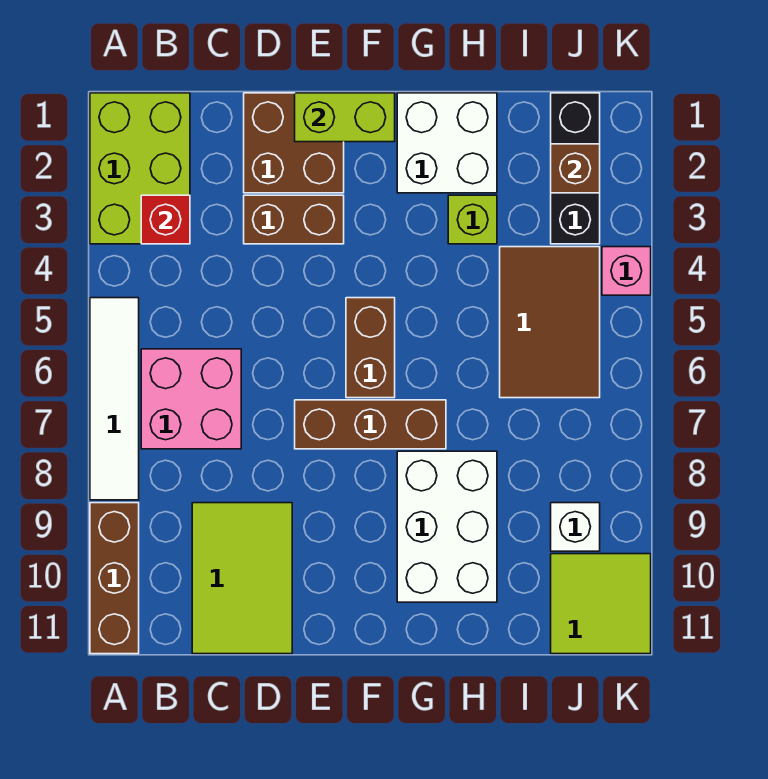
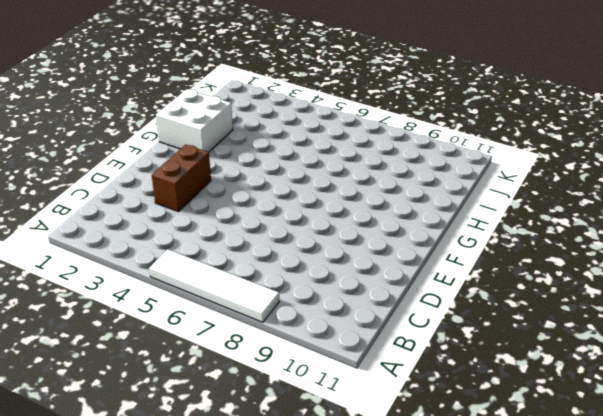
none -> lime 2x3 brick [90,93,190,244]
none -> brown 1x3 brick [90,503,139,654]
none -> pink 2x2 brick [141,349,241,449]

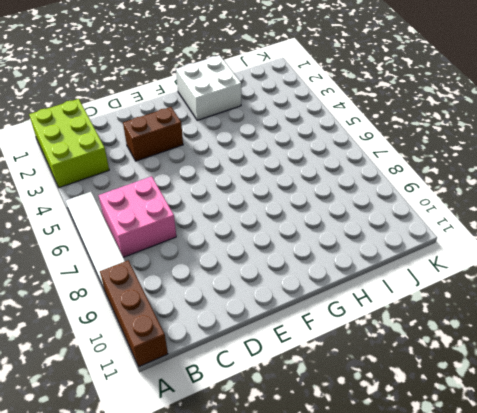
none -> lime 2x3 tile [192,503,292,654]
none -> brown 2x2 brick [244,93,344,193]
none -> brown 1x3 brick [295,400,446,449]

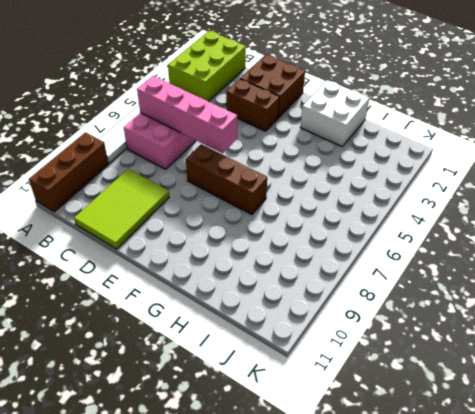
pink 1x4 brick [137,76,237,153] -> none
none -> brown 1x2 brick [346,298,395,398]
none -> white 2x3 brick [397,451,497,602]
none -> lime 1x1 brick [448,195,497,244]

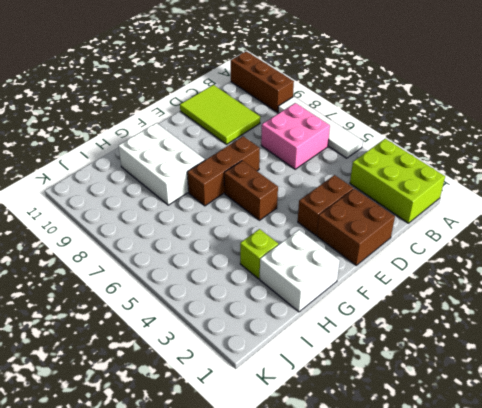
none -> brown 2x3 tile [500,247,600,398]
none -> black 1x3 brick [551,93,600,244]
none -> white 1x1 brick [551,503,600,551]

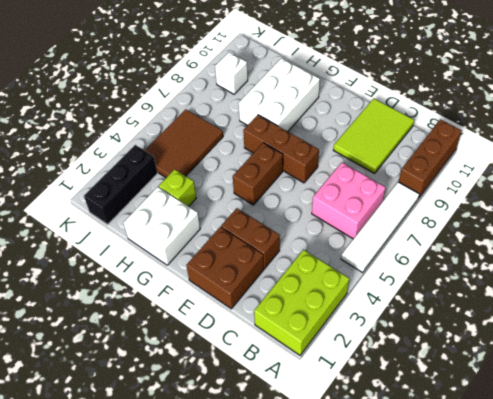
none -> lime 2x2 tile [551,554,651,654]
none -> pink 1x1 brick [602,247,651,295]
none -> red 1x1 brick [141,195,190,244]

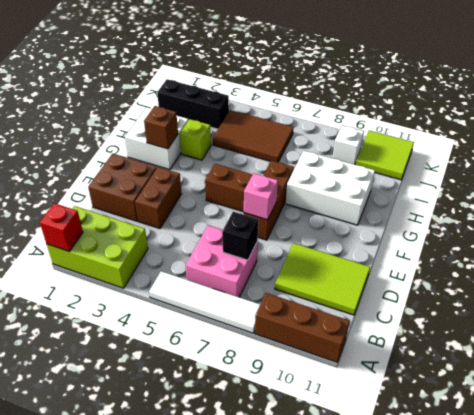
red 1x1 brick [40,203,83,251] -> red 1x1 brick moved to [141,195,190,244]
black 1x1 brick [222,211,258,260] -> none
pink 1x1 brick [244,173,278,220] -> pink 1x1 brick moved to [602,247,651,295]
brown 1x1 brick [144,106,178,149] -> brown 1x1 brick moved to [551,144,600,193]
none -> lime 1x2 brick [295,93,395,142]

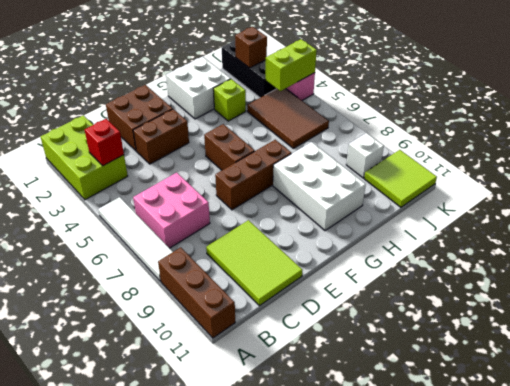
lime 1x2 brick [266,39,317,91] -> lime 1x2 brick moved to [295,93,395,142]

